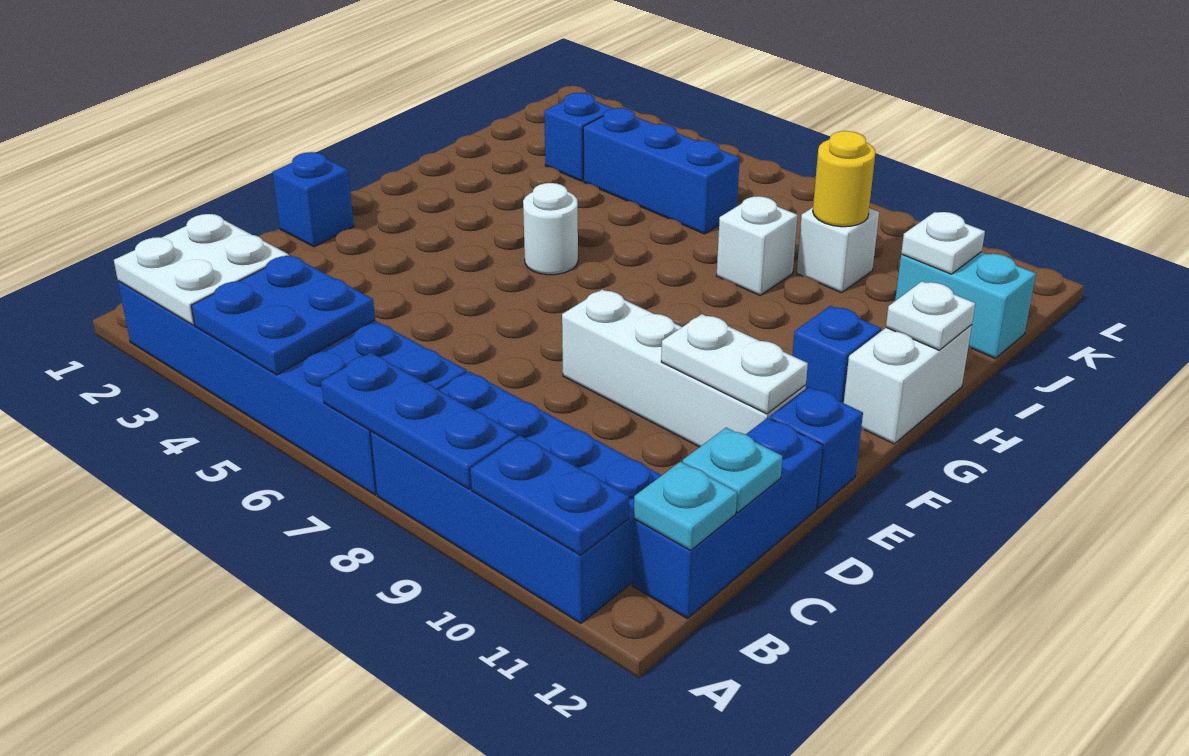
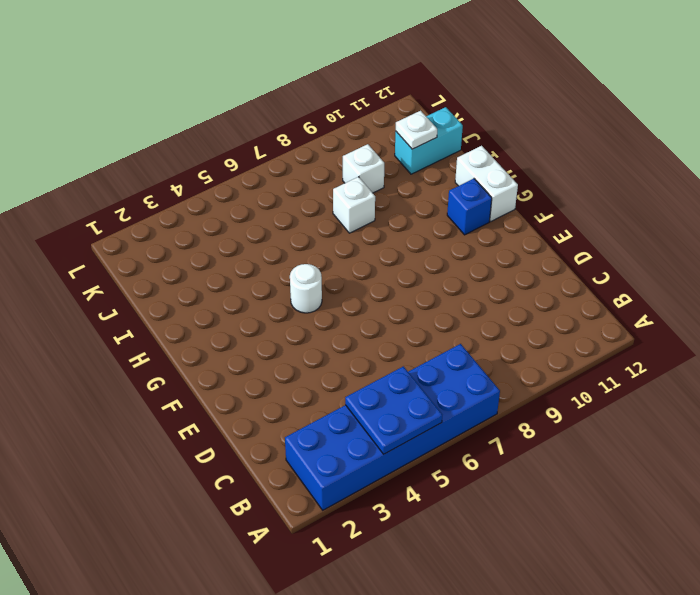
none -> blue 2x4 brick [371,372,662,623]
none -> blue 1x3 brick [633,418,823,619]
none -> blue 1x1 brick [273,152,354,247]

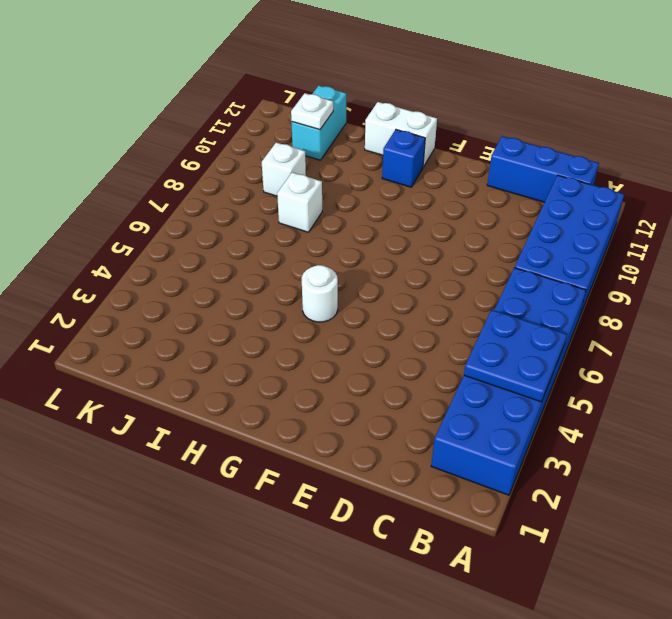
none -> blue 1x1 brick [273,152,354,247]
none -> white 1x4 brick [562,289,806,447]
none -> blue 1x1 brick [770,387,863,508]

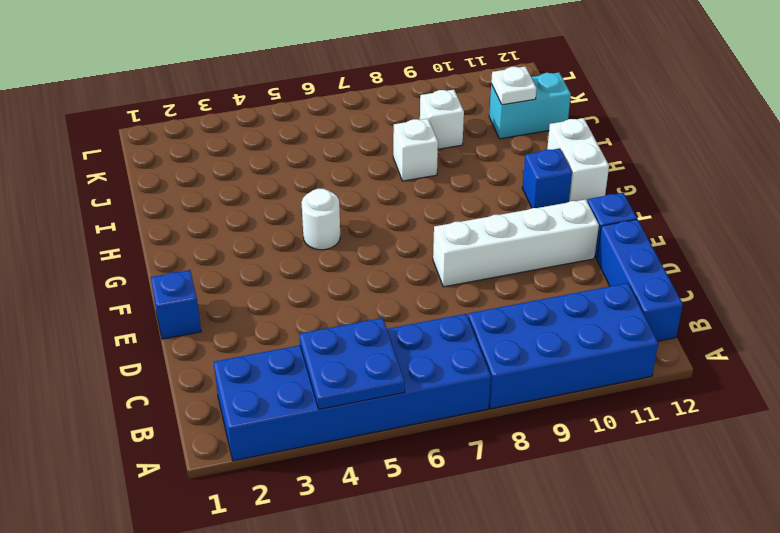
none -> blue 1x1 brick [544,93,613,181]
none -> blue 1x3 brick [583,108,740,234]
none -> white 2x2 plate [114,214,289,325]

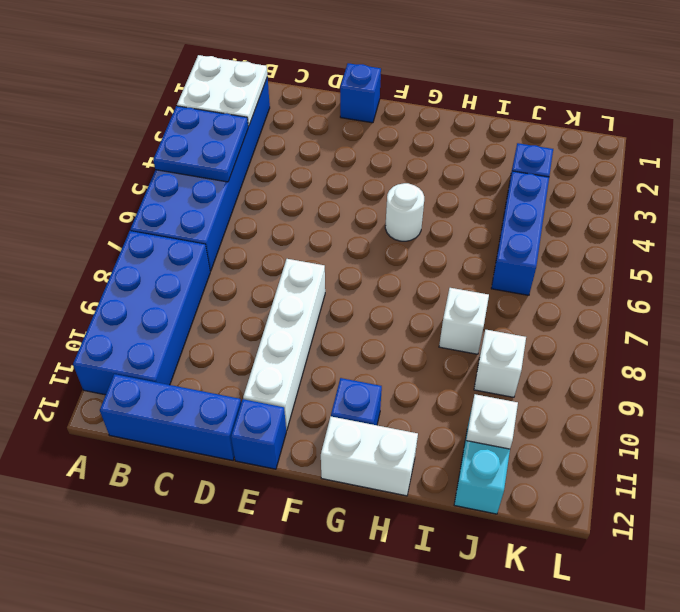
none -> blue 1x3 plate [321,353,517,489]
none -> blue 1x2 plate [471,436,629,555]
none -> cyan 1x1 plate [634,462,737,551]

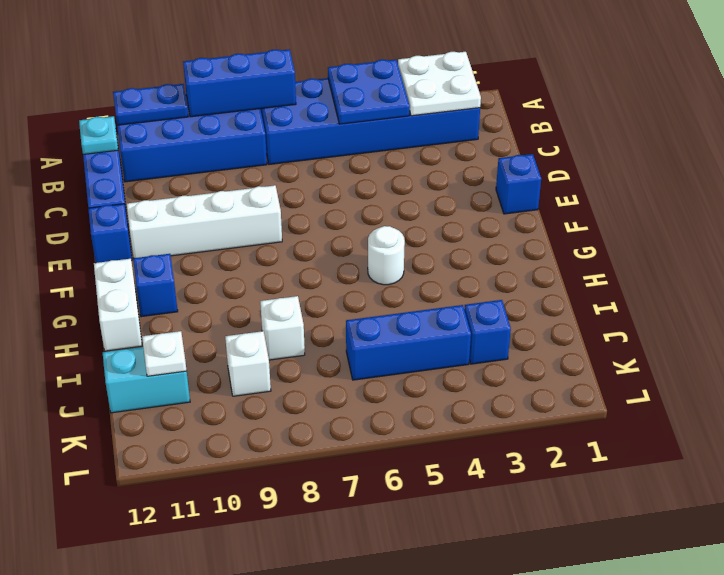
blue 1x3 brick [183,49,296,117] -> blue 1x3 plate [321,353,517,489]
none -> cyan 1x1 plate [682,428,783,512]
none -> white 1x2 plate [661,314,808,414]
none -> white 1x1 plate [886,281,975,350]

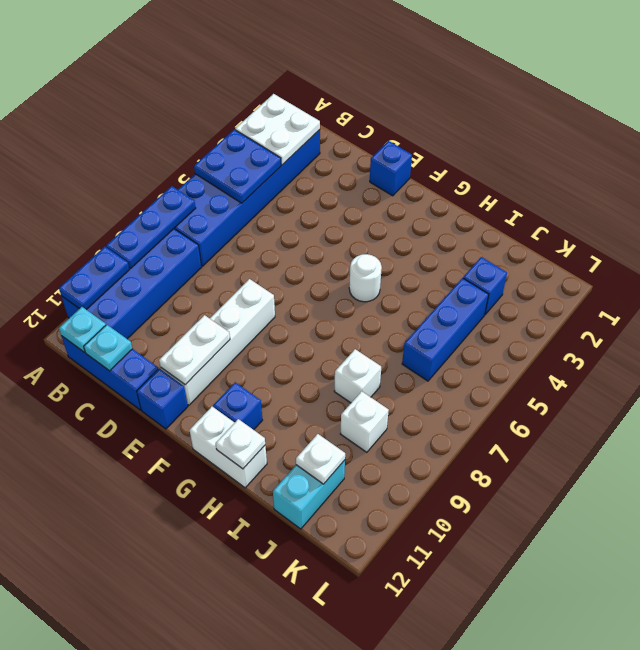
none -> yellow 1x1 round brick [813,131,875,227]

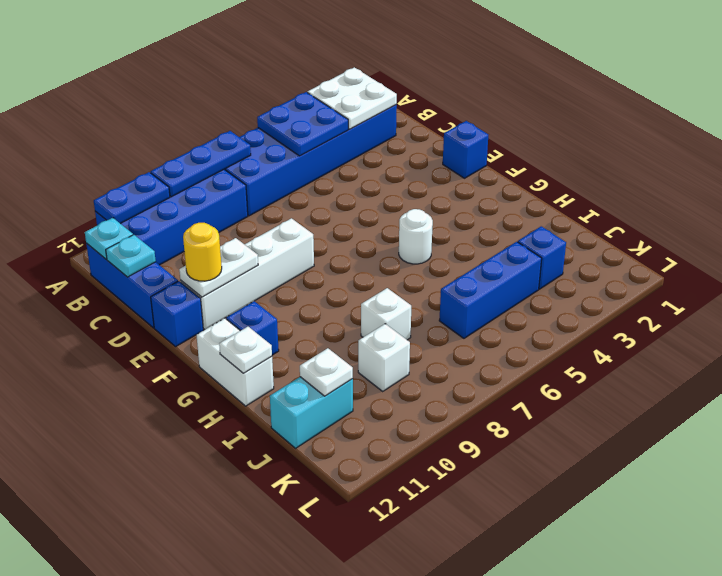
yellow 1x1 round brick [183,223,222,281] -> yellow 1x1 round brick moved to [813,131,875,227]

